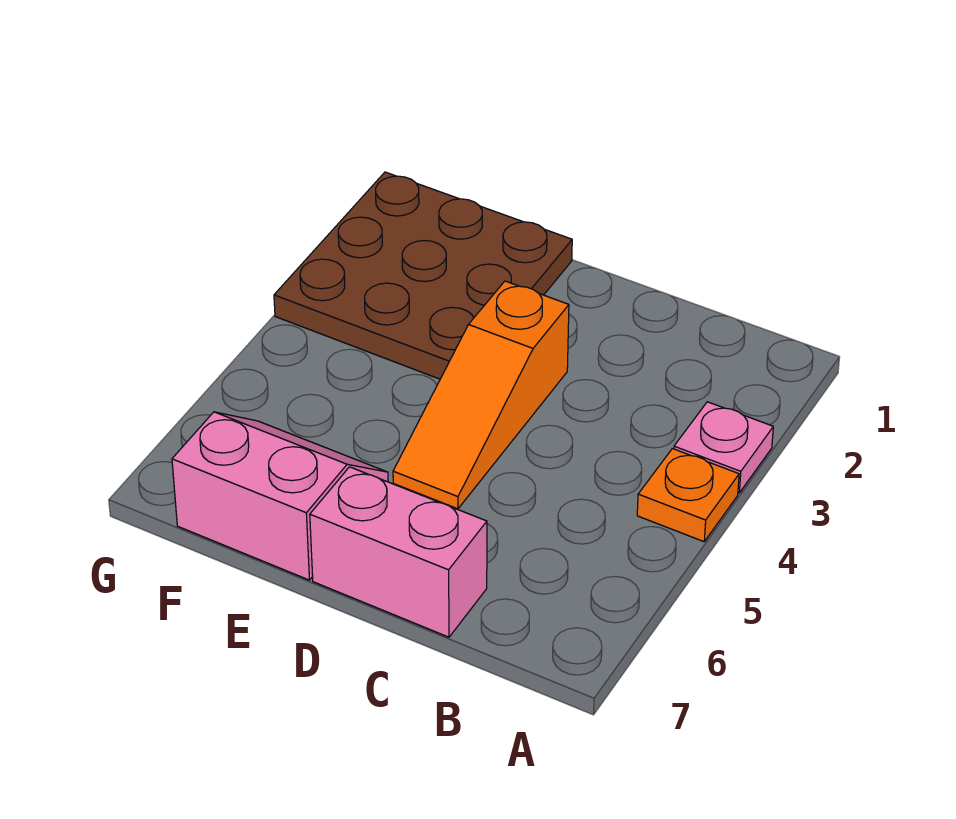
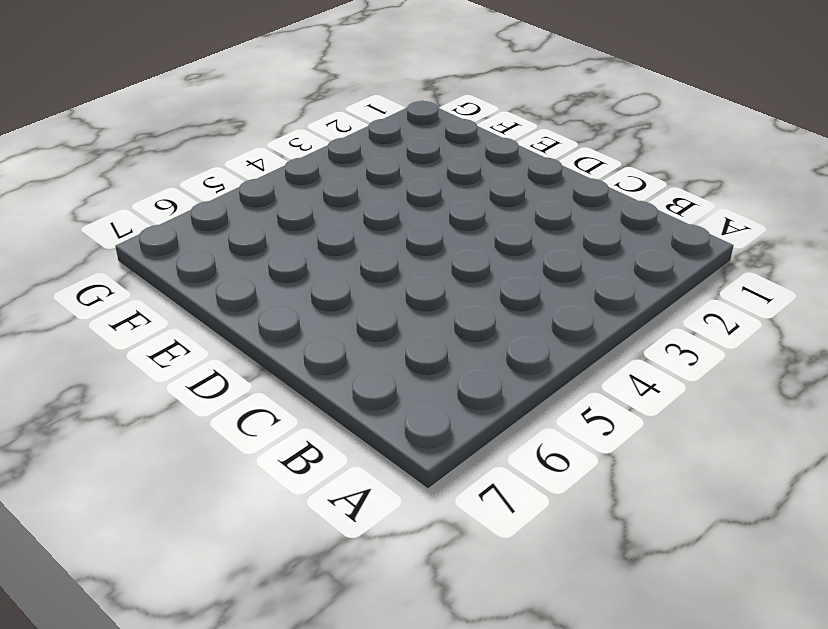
none -> pink 1x1 plate [674,402,773,493]
none -> orange 1x1 plate [637,449,739,542]

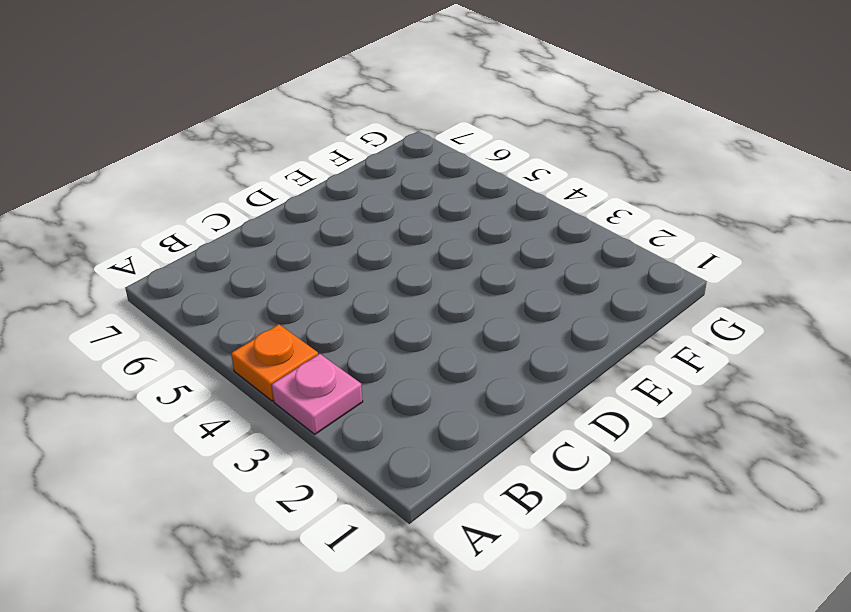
none -> pink 1x2 brick [310,467,487,637]
none -> orange 1x3 slope [393,281,569,509]

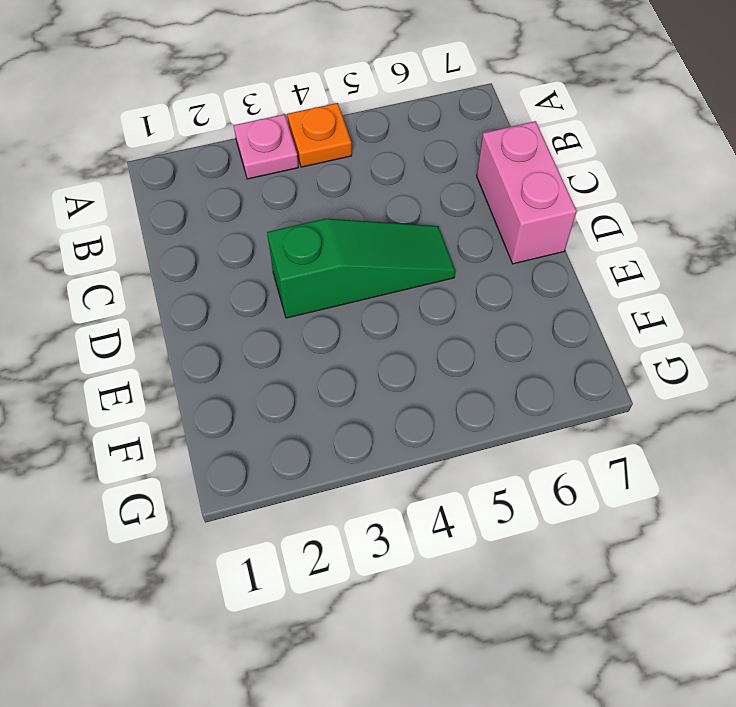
green 1x3 slope [267,219,455,318] -> orange 1x3 slope [393,281,569,509]
none -> brown 3x3 plate [274,172,572,379]
none -> pink 2x2 slope [172,412,388,580]

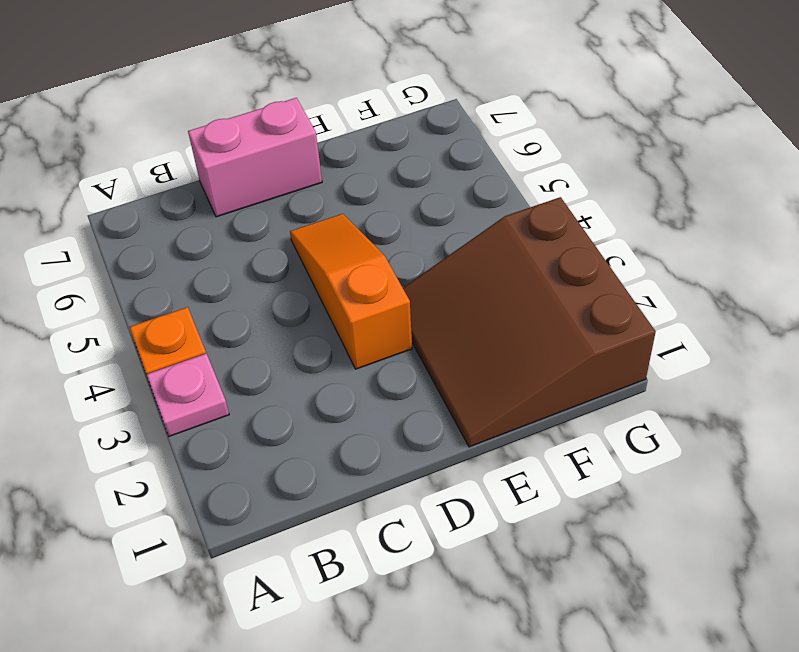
brown 3x3 slope [403,197,656,447] -> brown 3x3 plate [274,172,572,379]
none -> pink 2x2 slope [172,412,388,580]

